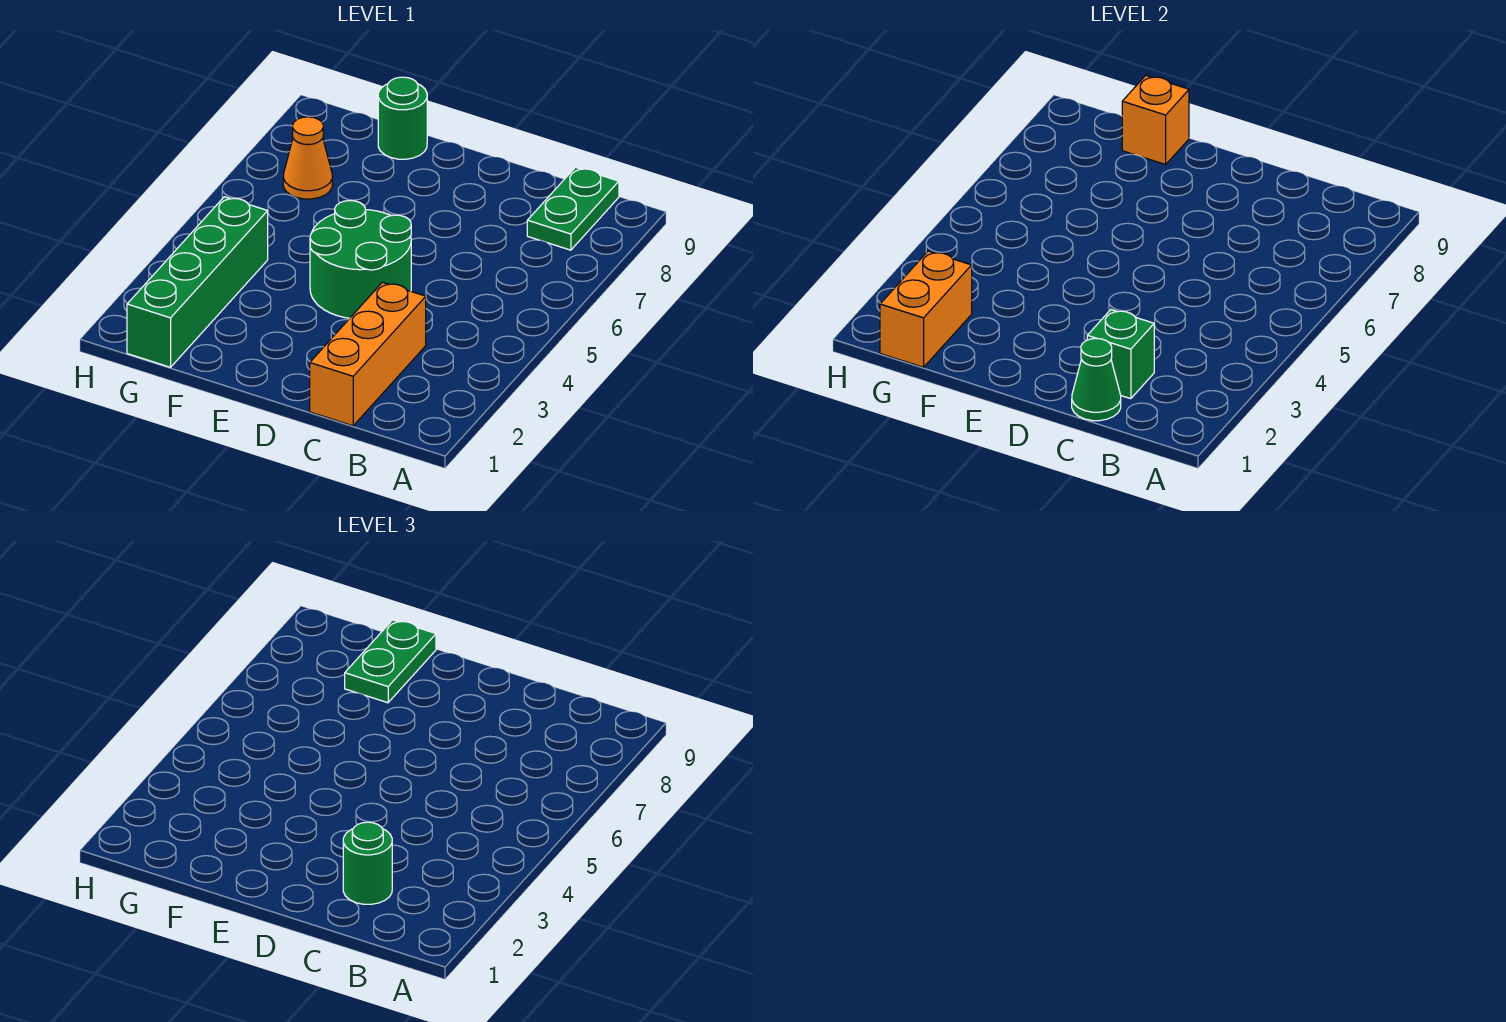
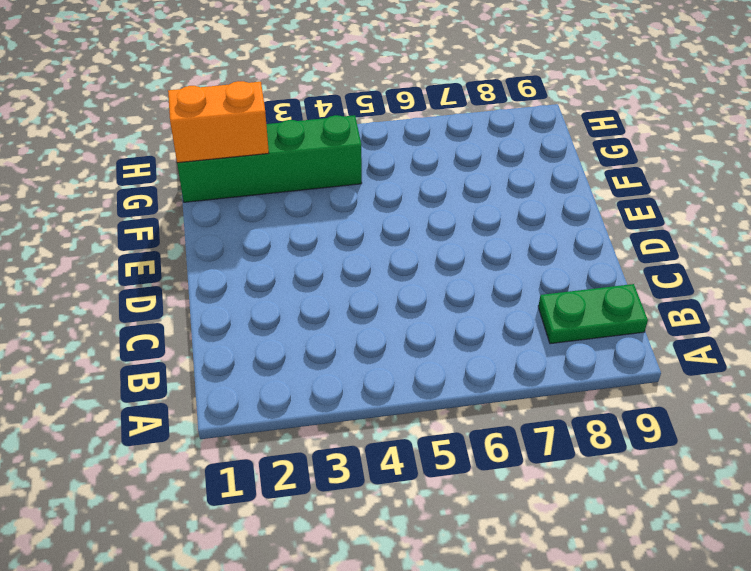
none -> orange 1x3 brick [310,282,426,426]
none -> green 2x2 round brick [310,201,411,318]
none -> green 1x1 round brick [378,77,427,159]

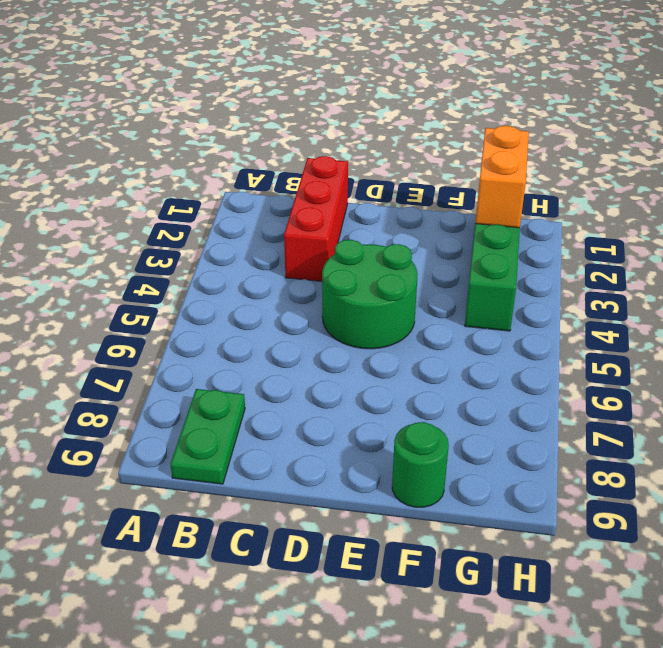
red 1x3 brick [284,156,348,281] -> orange 1x3 brick [310,282,426,426]
none -> orange 1x1 cone [283,117,332,199]
none -> green 1x1 cone [1072,338,1121,421]
none -> green 1x1 brick [1087,310,1154,399]

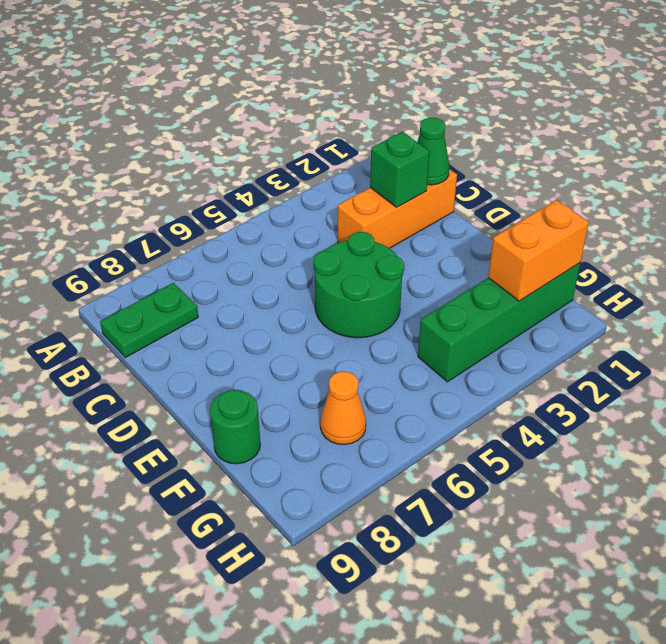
none -> orange 1x1 brick [1122,76,1189,164]
none -> green 1x1 round brick [343,822,392,904]
none -> green 1x2 plate [345,620,436,703]

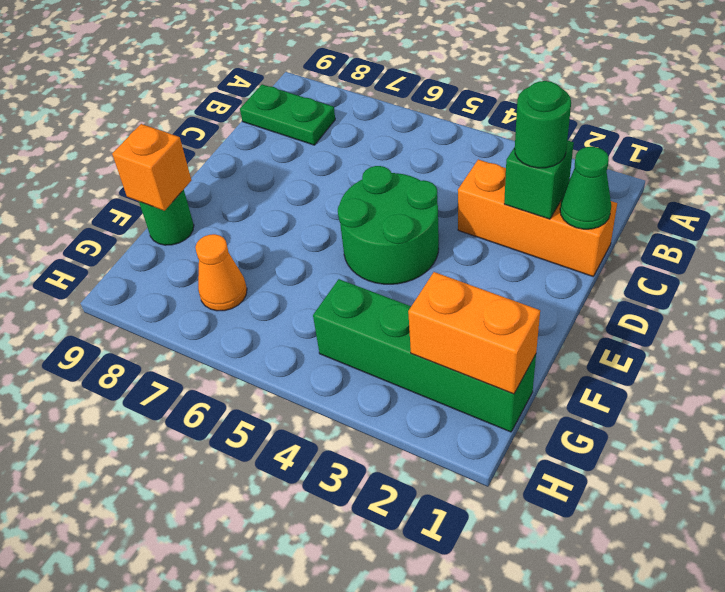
none -> green 1x2 plate [345,620,436,703]

